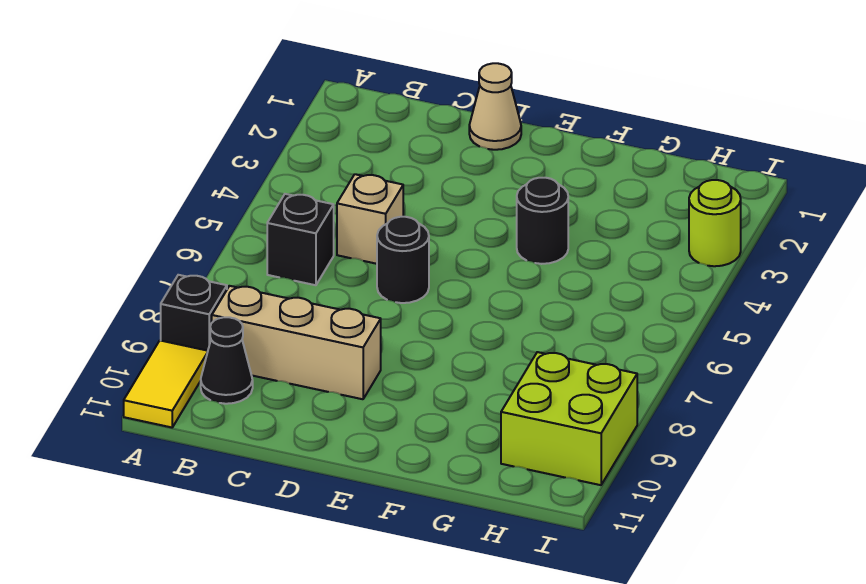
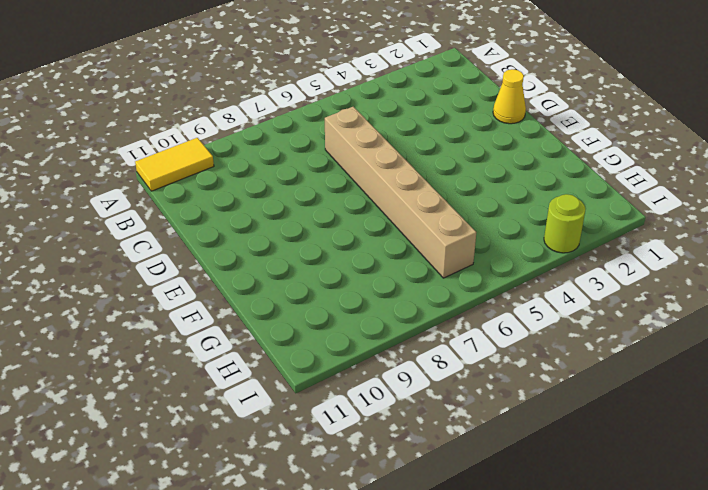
tan 1x6 brick [325,107,476,278] -> black 1x1 round brick [377,217,429,303]
yellow 1x1 cone [493,69,526,124] -> tan 1x1 cone [469,63,521,150]
none -> black 1x1 brick [161,275,227,351]
none -> black 1x1 brick [267,194,334,285]

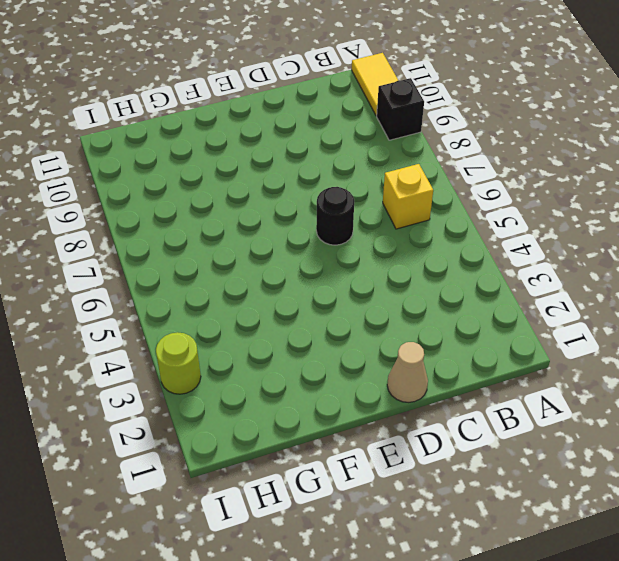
yellow 1x1 brick [383,164,433,229] -> black 1x1 brick [267,194,334,285]
none -> tan 1x3 brick [212,286,381,399]
none -> black 1x1 cone [201,317,253,404]

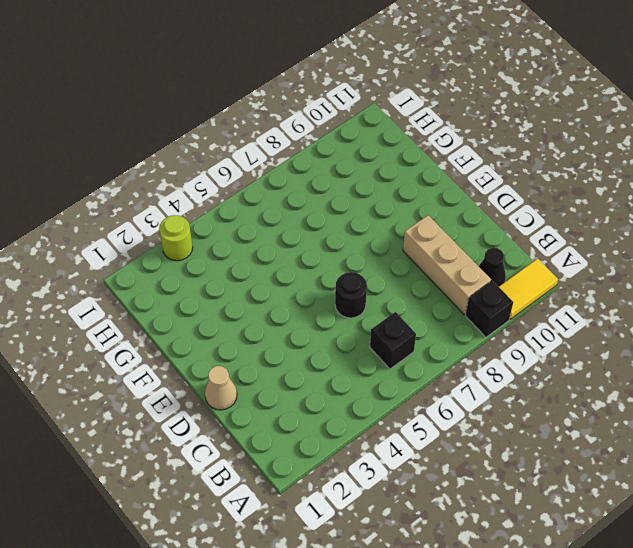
none -> tan 1x1 brick [337,174,403,264]
none -> black 1x1 round brick [517,178,568,264]

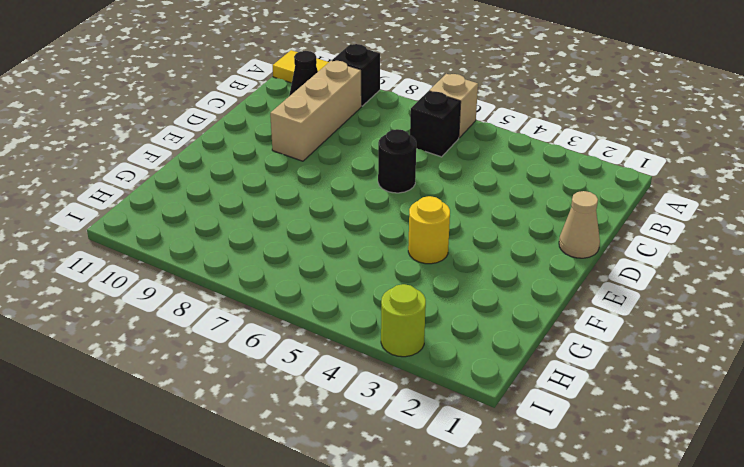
tan 1x1 brick [429,74,478,138] -> tan 1x1 brick moved to [337,174,403,264]
yellow 1x1 round brick [408,196,450,264] -> black 1x1 round brick [517,178,568,264]
none -> lime 2x2 brick [501,352,637,485]

